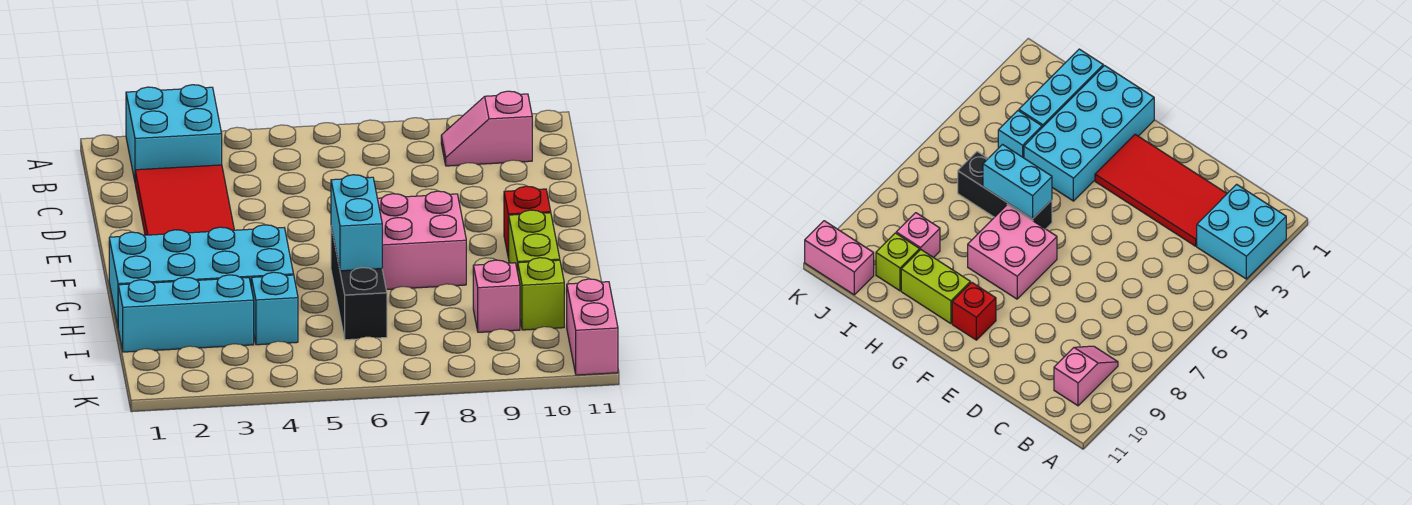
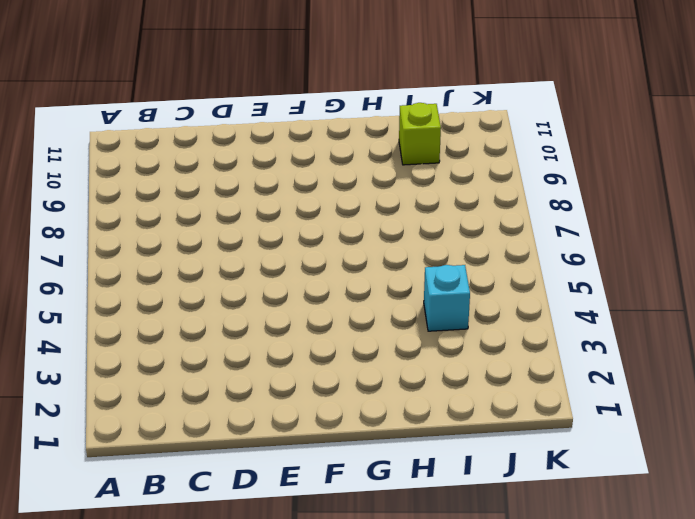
none -> cyan 2x2 brick [126,85,222,181]
none -> pink 1x2 slope [441,91,532,166]
none -> red 2x4 tile [135,165,234,235]

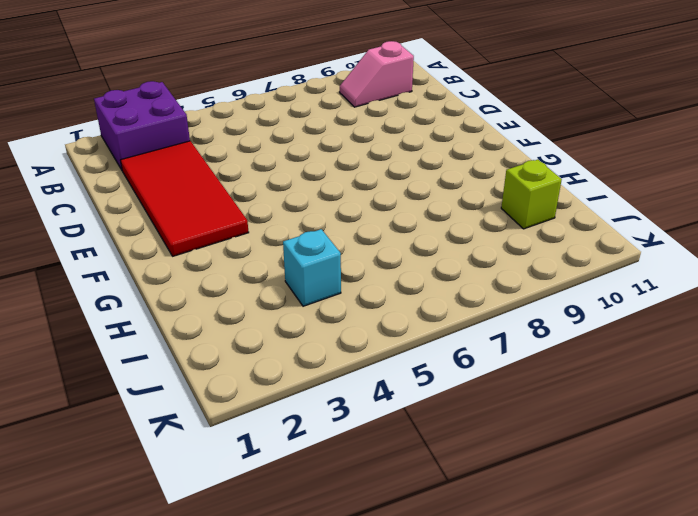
purple 2x2 brick [94,81,190,170] -> cyan 2x2 brick [126,85,222,181]
none -> pink 2x2 brick [377,191,466,289]
none -> red 1x1 brick [504,186,551,258]
none -> cyan 2x4 brick [109,225,294,325]

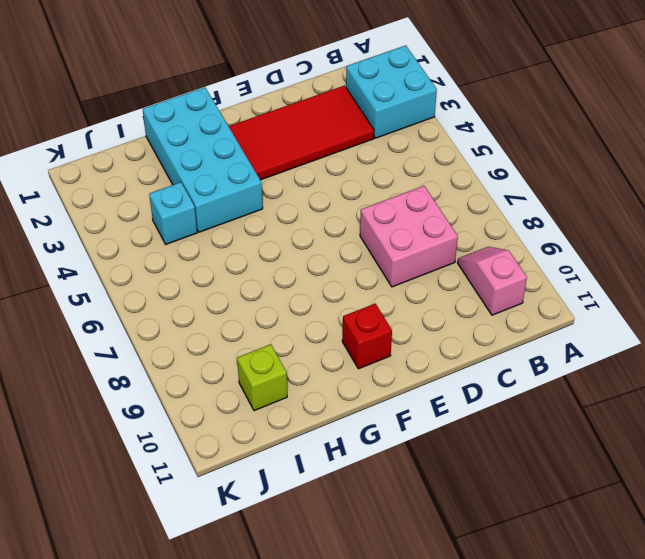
pink 2x2 brick [360,186,458,287] -> pink 2x2 brick moved to [377,191,466,289]
none -> black 1x3 brick [331,227,387,340]
none -> lime 1x2 brick [509,210,560,272]
none -> cyan 1x3 brick [118,275,254,352]

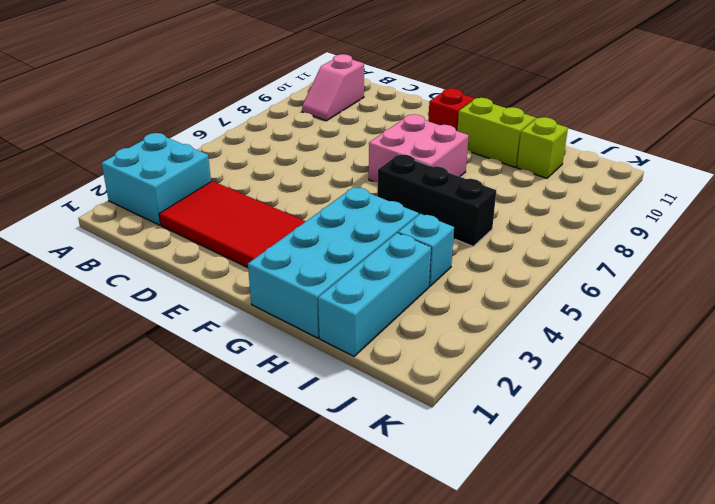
none -> pink 1x1 brick [473,260,520,332]
none -> pink 1x2 brick [567,279,618,375]
none -> cyan 1x2 brick [331,175,382,271]

